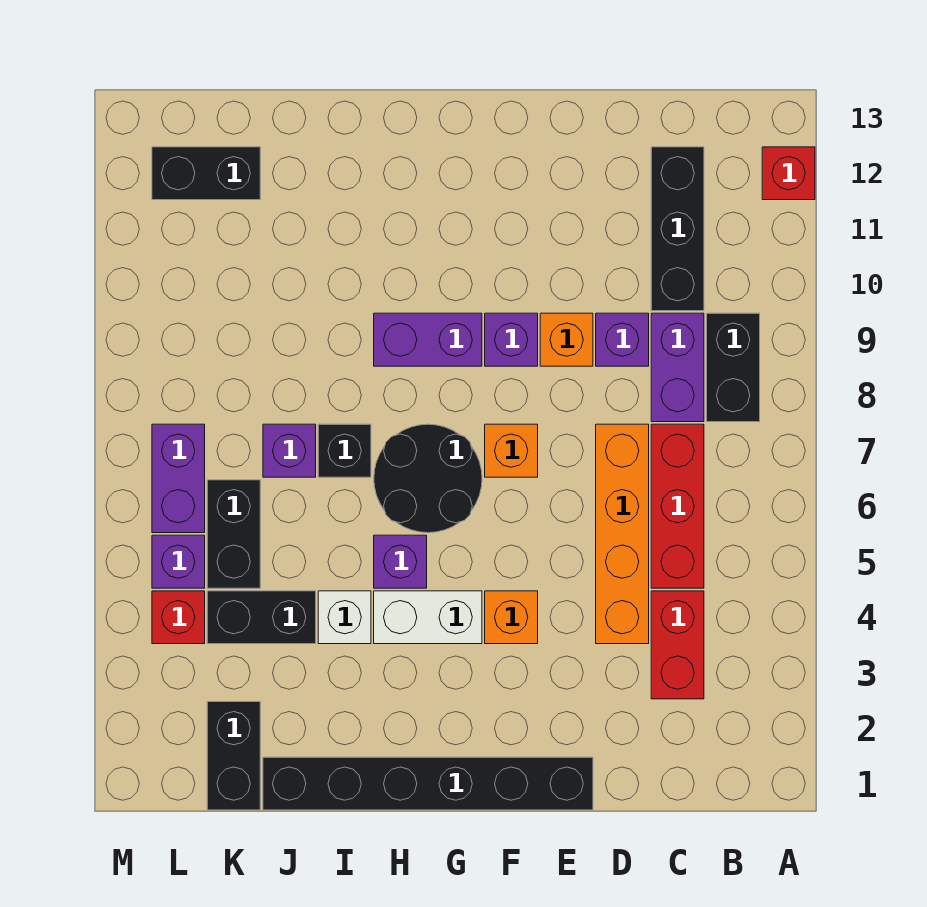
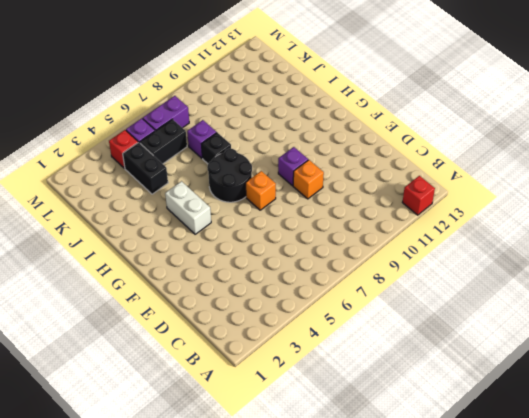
none -> black 1x2 brick [707,313,760,422]
none -> red 1x2 brick [651,591,704,699]
none -> red 1x3 brick [651,424,704,588]

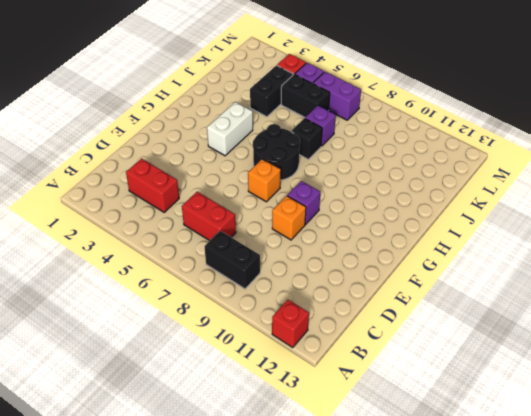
red 1x2 brick [182,192,236,241] -> red 1x3 brick [651,424,704,588]
none -> purple 1x2 brick [651,313,704,422]
none -> black 1x3 brick [651,147,704,311]
none -> orange 1x4 brick [596,424,649,644]

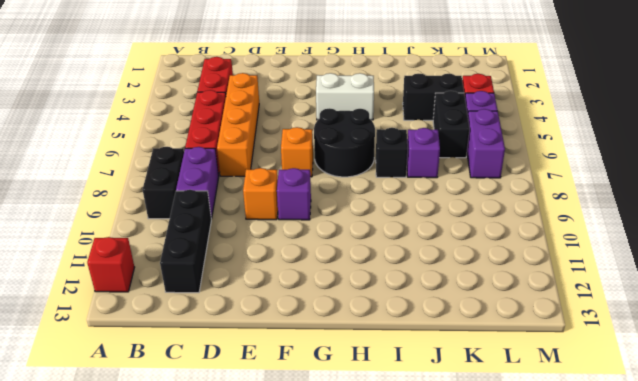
none -> purple 1x1 brick [596,313,649,366]
none -> black 1x6 brick [263,757,593,810]
none -> orange 1x1 brick [485,591,538,644]

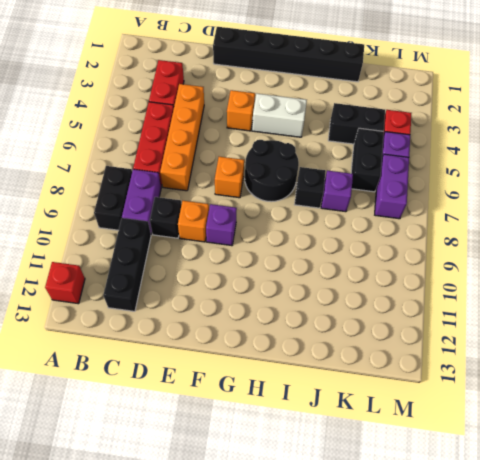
black 1x1 brick [150,197,182,238] -> purple 1x1 brick [596,313,649,366]
none -> purple 1x2 brick [374,313,482,366]
none -> purple 1x1 brick [374,535,427,588]
none -> white 1x1 brick [318,591,371,644]

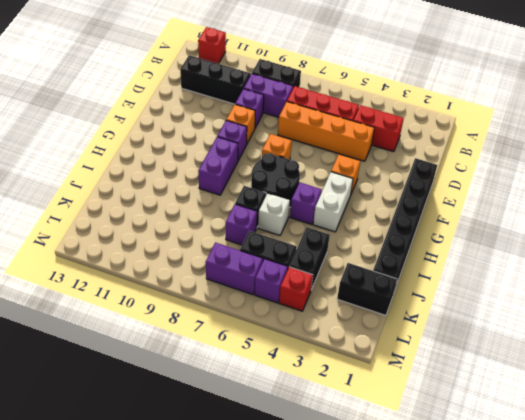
white 1x1 brick [258,193,290,235] -> white 1x1 brick moved to [318,591,371,644]
none -> black 1x2 brick [152,147,260,200]

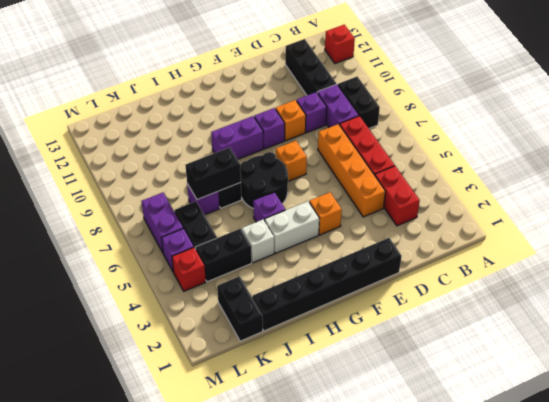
black 1x2 brick [185,147,241,199] -> black 1x2 brick moved to [152,147,260,200]

